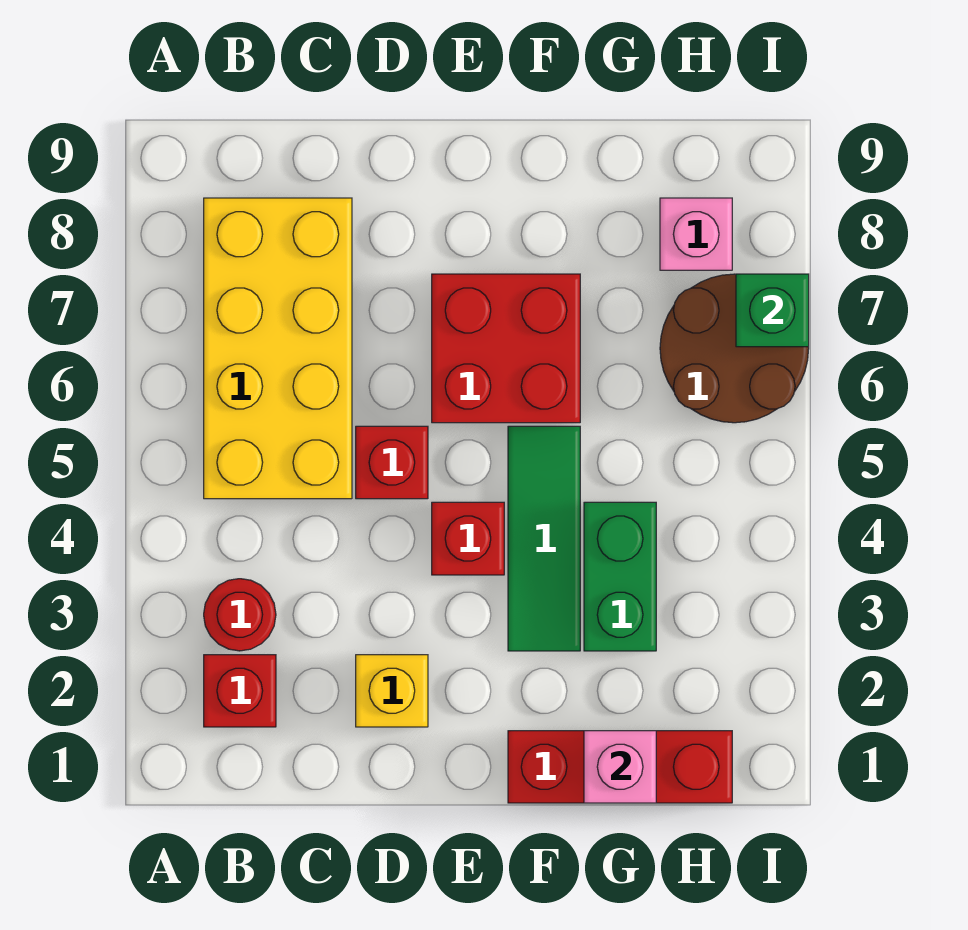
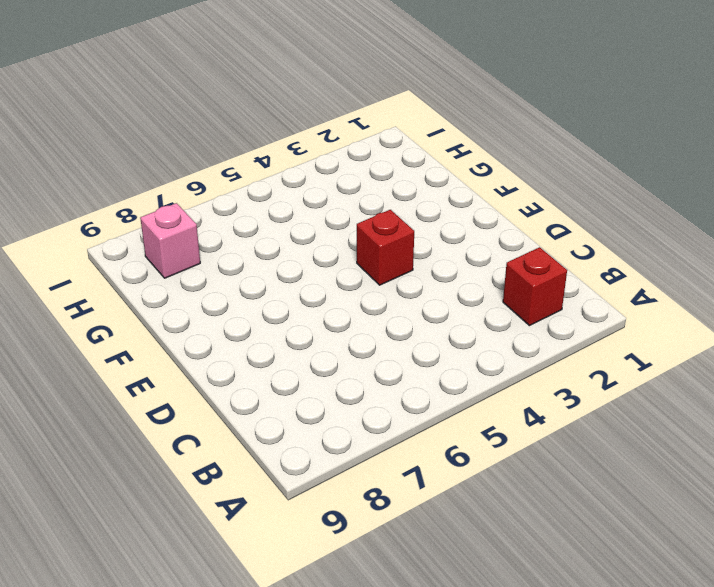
none -> red 1x1 round brick [204,579,276,651]
none -> yellow 2x4 brick [204,198,352,499]
none -> yellow 1x1 brick [356,655,428,727]

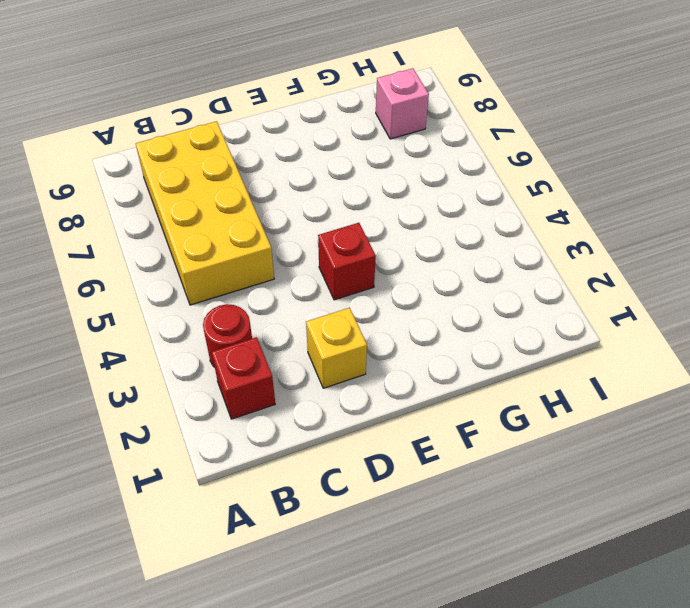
none -> red 1x1 brick [356,426,428,499]
none -> red 2x2 brick [432,274,580,423]
none -> red 1x3 brick [508,731,732,803]

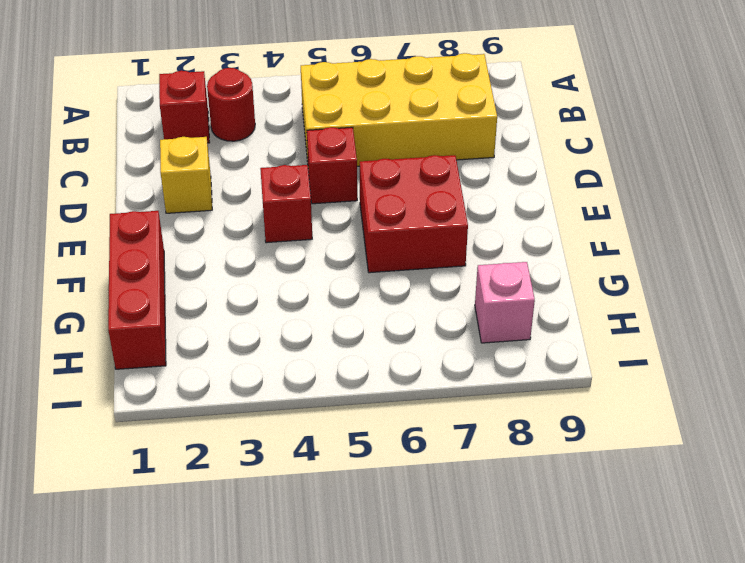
none -> green 1x3 tile [508,426,580,651]
none -> green 1x2 brick [584,502,656,651]
none -> brown 2x2 round brick [660,274,809,423]

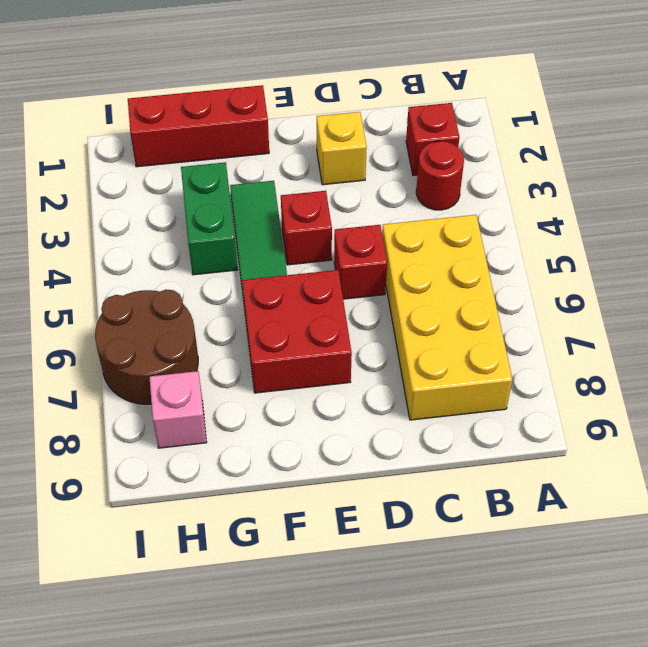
none -> pink 1x1 brick [584,731,656,803]
none -> green 1x1 brick [736,274,809,347]

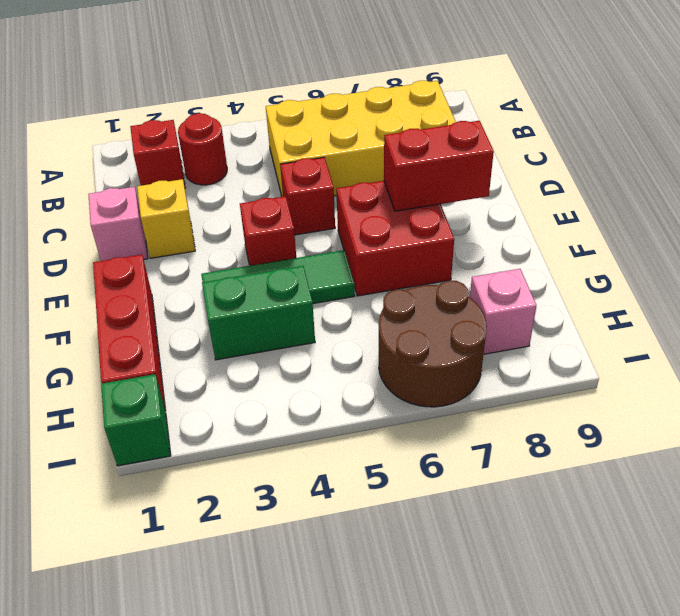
pink 1x1 brick [88,187,148,261] -> pink 1x1 brick moved to [584,731,656,803]
red 1x2 brick [384,121,494,211] -> none
green 1x1 brick [101,374,171,466] -> green 1x1 brick moved to [736,274,809,347]

